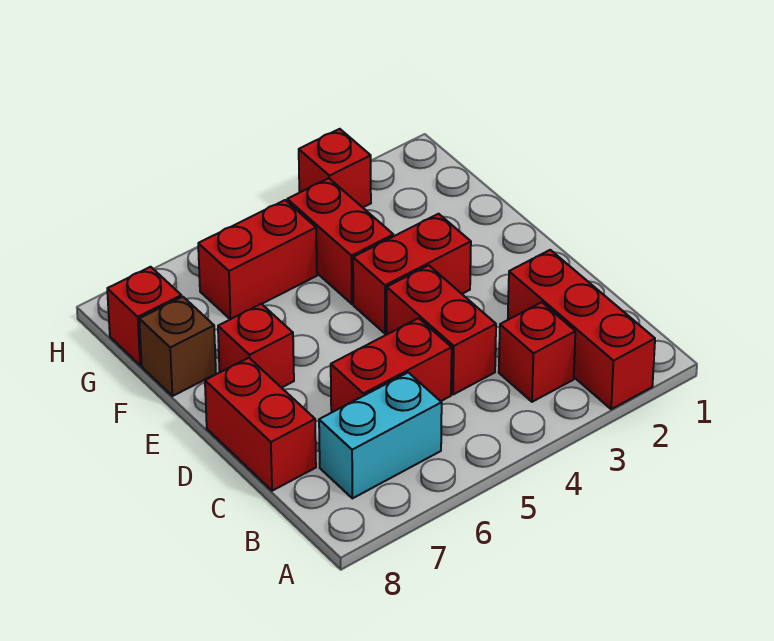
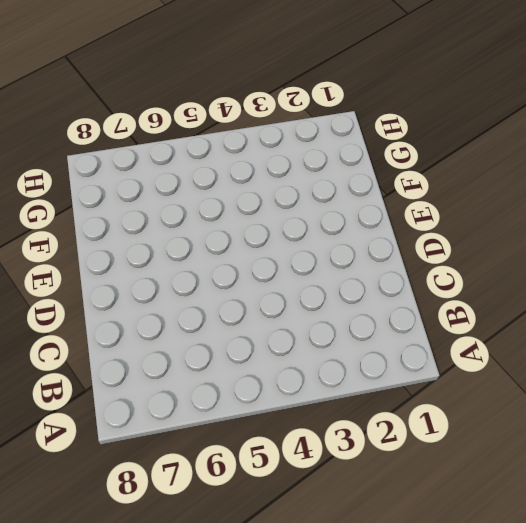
none -> red 1x3 brick [508,250,655,409]
none -> red 1x1 brick [499,302,575,402]
none -> cyan 1x2 brick [319,373,442,498]

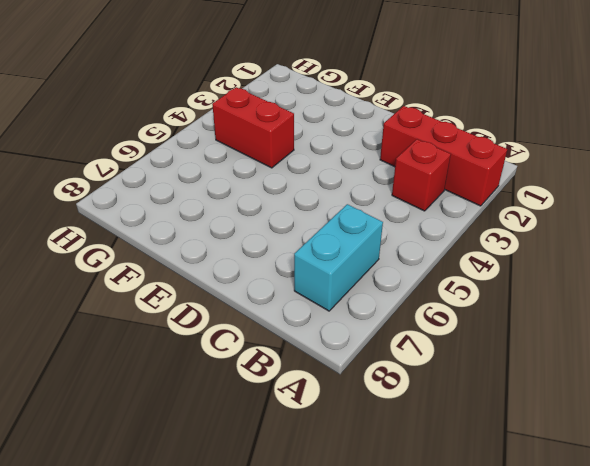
none -> red 1x2 brick [387,265,496,395]
none -> red 1x2 brick [331,318,452,413]
none -> red 1x2 brick [205,358,316,491]

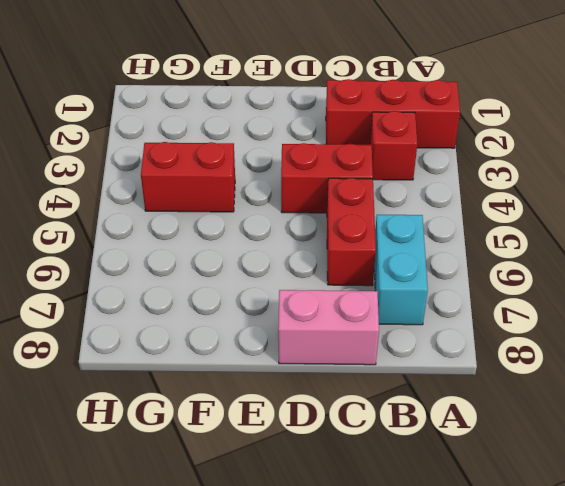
pink 1x2 brick [278,290,379,365] -> red 1x2 brick [205,358,316,491]
none -> red 1x2 brick [353,214,471,334]
none -> red 1x1 brick [218,304,294,388]
none -> brown 1x1 brick [139,297,216,396]

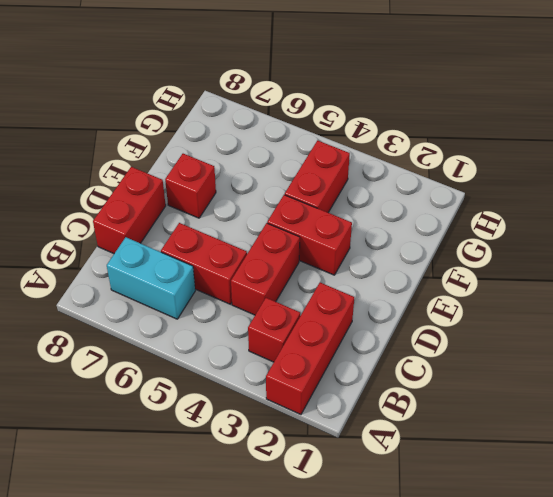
none -> brown 1x1 brick [139,297,216,396]
none -> red 1x2 brick [198,200,317,319]
none -> red 1x1 brick [107,267,182,365]

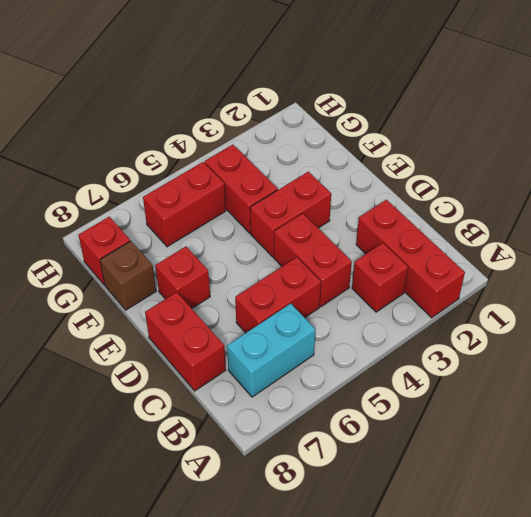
none -> red 1x1 brick [299,129,371,207]

